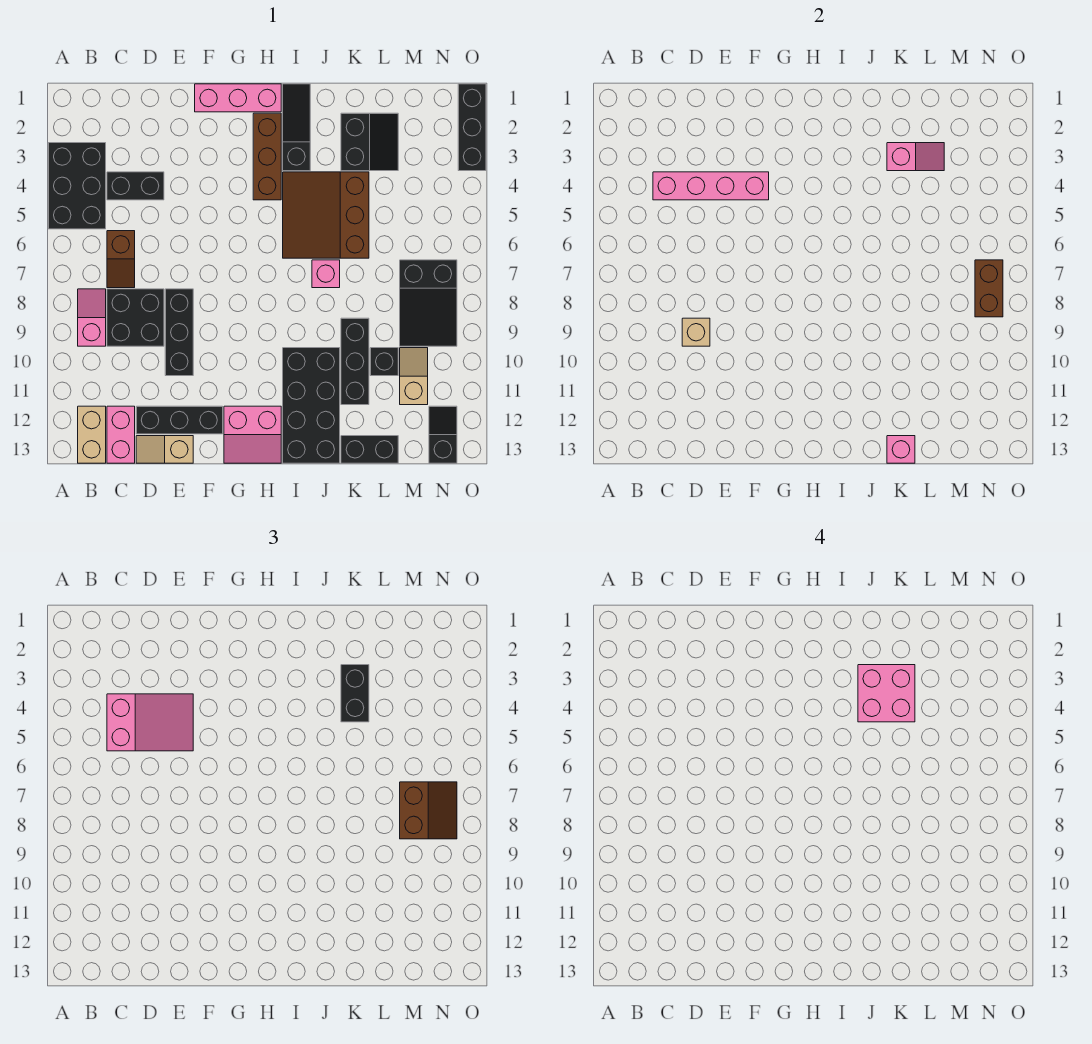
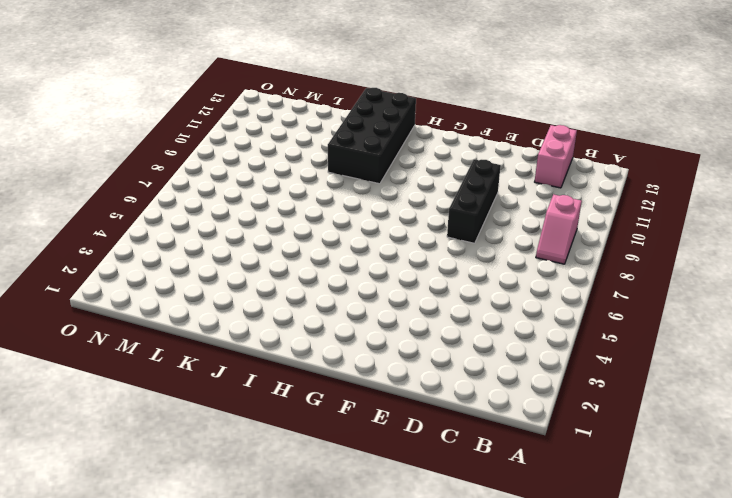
none -> black 2x3 brick [48,143,106,229]
none -> tan 1x2 brick [78,406,106,463]
none -> black 1x2 brick [107,172,164,200]
none -> brown 1x2 slope [107,231,135,288]

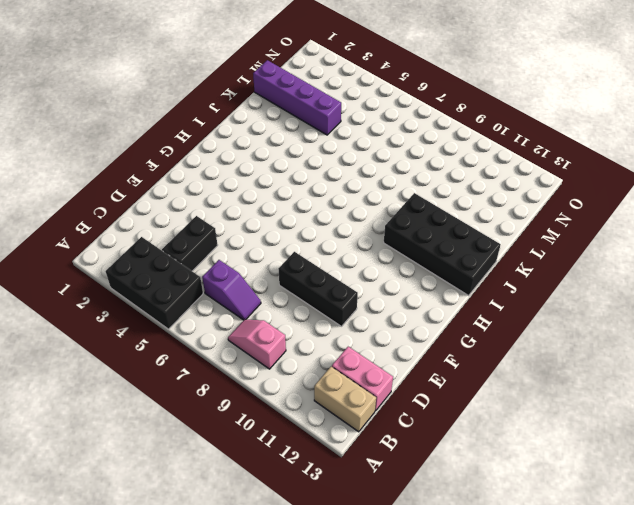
purple 1x2 slope [202,260,261,320] -> brown 1x2 slope [107,231,135,288]
purple 1x4 brick [253,60,341,135] -> black 2x2 slope [341,113,398,171]
none -> black 2x2 brick [107,289,164,346]
none -> black 1x3 brick [136,406,223,434]
none -> tan 1x2 slope [136,436,193,463]
none -> pink 1x3 brick [195,84,281,112]

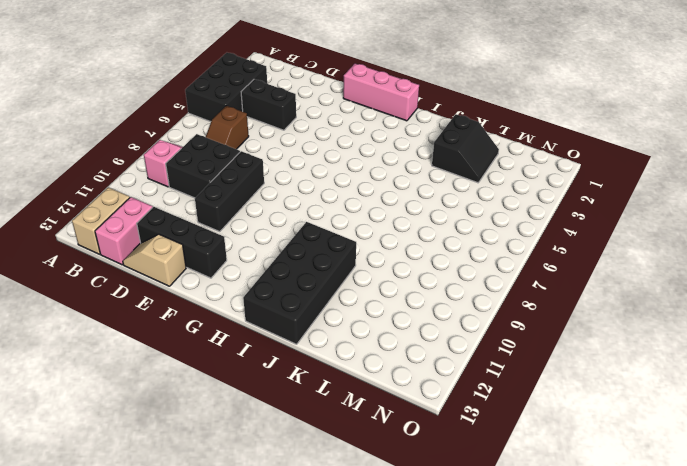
none -> pink 2x2 slope [224,406,281,463]
none -> brown 1x3 brick [253,113,281,200]
none -> black 1x3 slope [283,84,310,171]
none -> brown 3x3 slope [283,172,369,258]

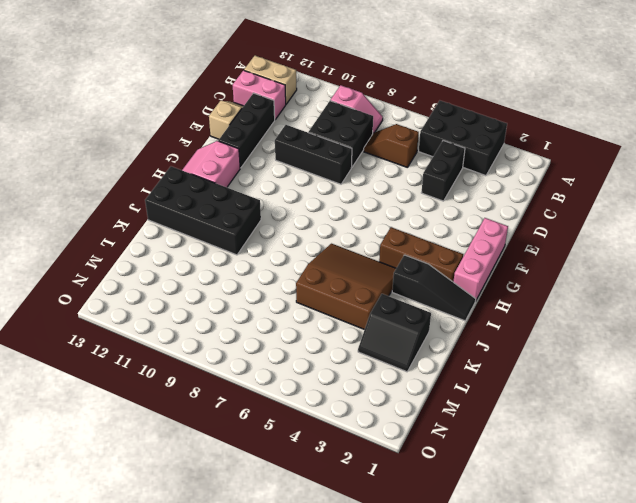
none -> pink 1x1 brick [312,260,340,288]
none -> black 1x3 brick [341,318,369,405]
none -> black 1x2 brick [341,436,398,463]
none -> black 1x1 brick [370,348,398,376]

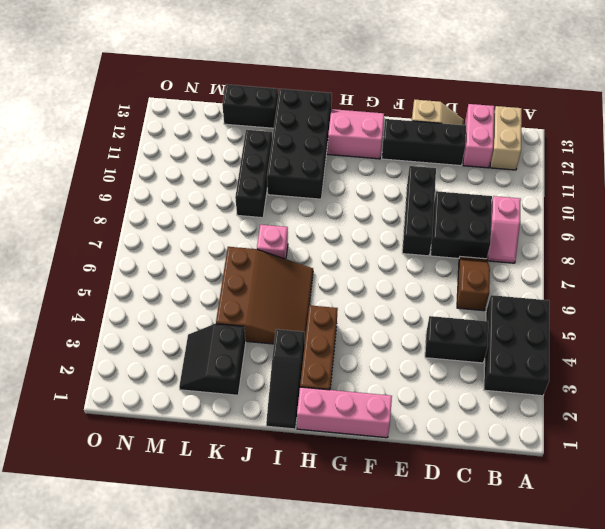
none -> black 1x1 brick [370,348,398,376]
none -> black 2x3 slope [400,260,457,346]
none -> tan 1x2 slope [400,348,428,405]
none -> black 1x2 slope [429,406,457,463]

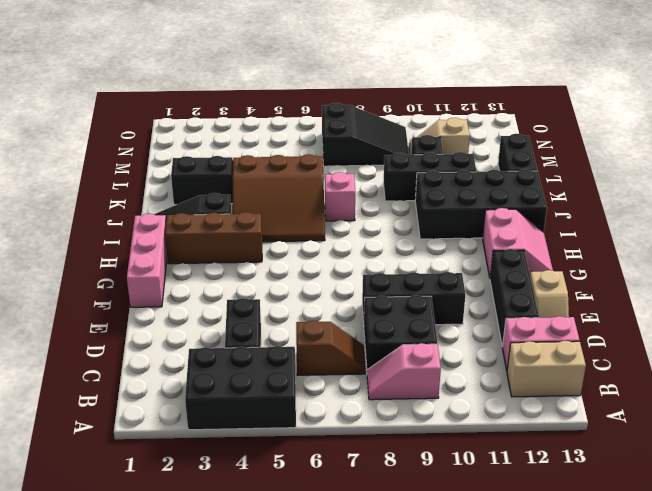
none -> black 1x2 slope [429,406,457,463]
none -> black 1x3 brick [458,84,486,171]
none -> pink 1x4 brick [653,172,769,200]
none -> tan 1x1 brick [682,318,710,346]

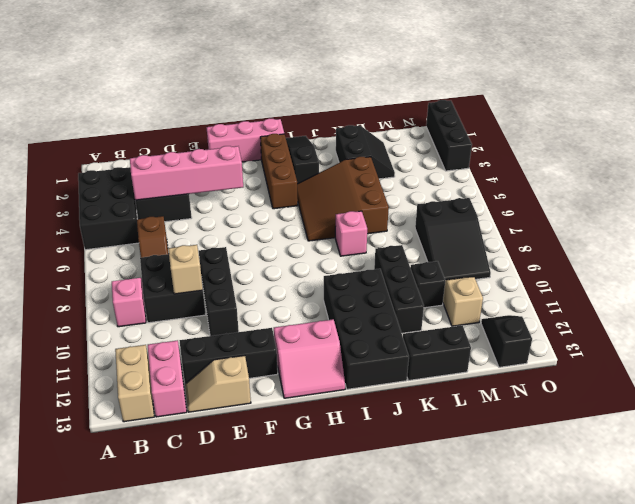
none -> pink 1x2 slope [887,143,944,171]
none -> pink 1x1 brick [887,436,915,463]
none -> brown 1x2 brick [975,260,1003,317]
none -> pink 2x3 slope [107,694,193,751]

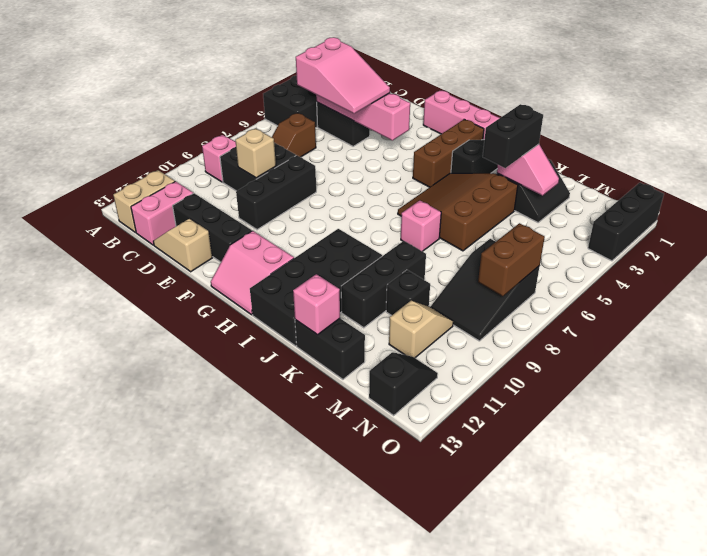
none -> brown 2x2 slope [400,782,457,839]
none -> pink 2x2 brick [858,665,915,722]

